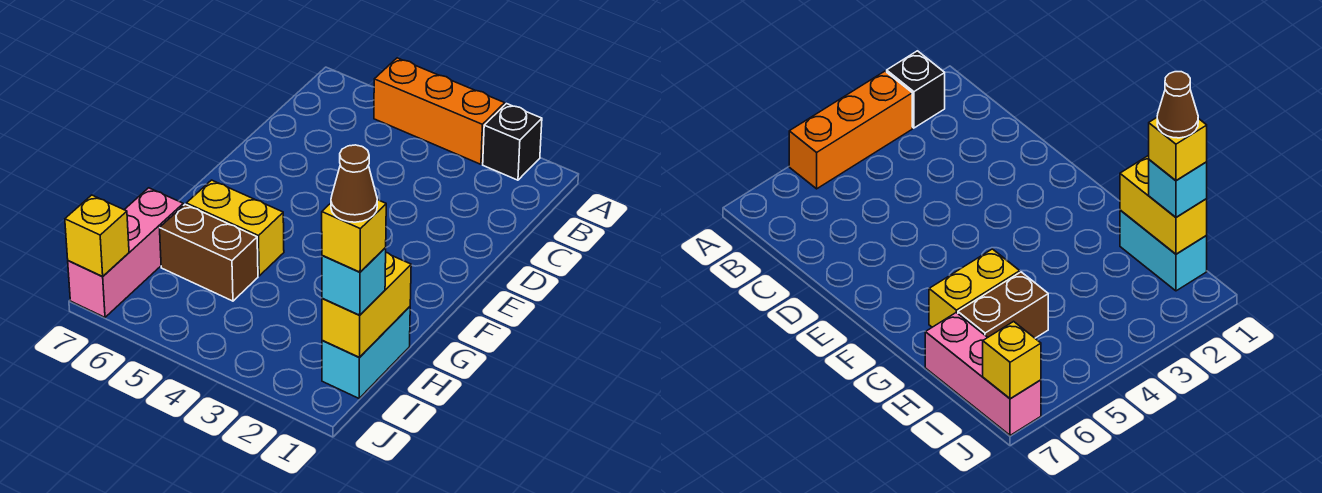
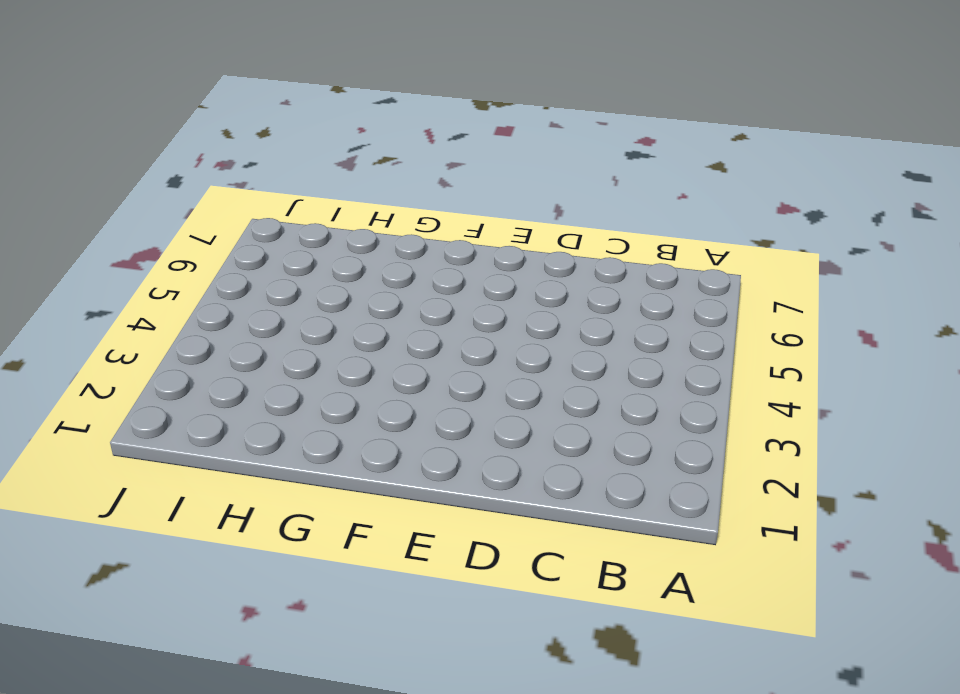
none -> black 1x1 brick [483,104,542,180]
none -> orange 1x3 brick [374,58,505,164]

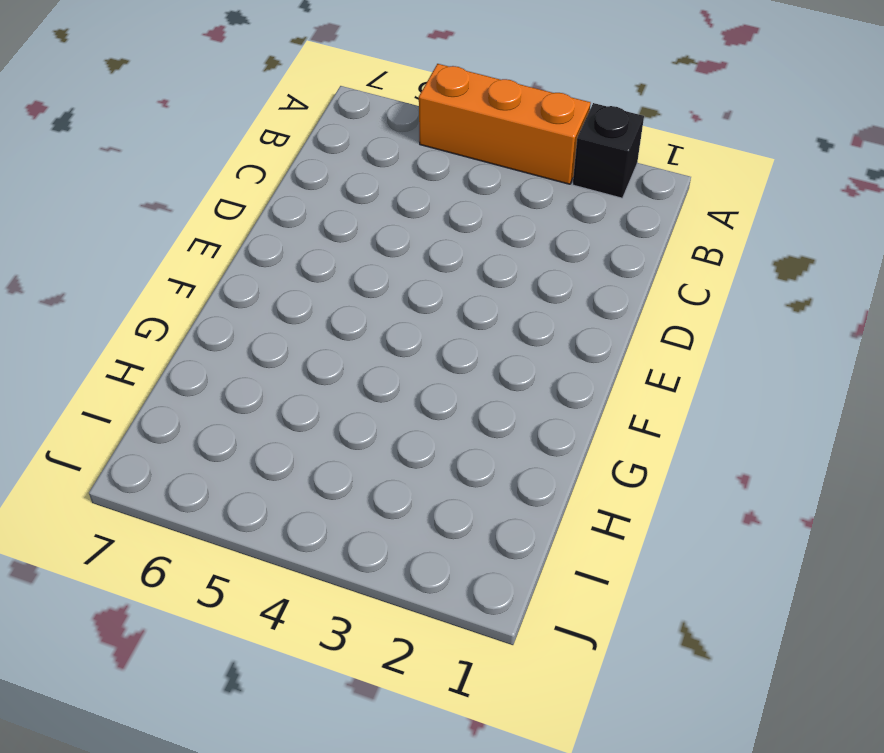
none -> yellow 1x2 brick [186,180,284,276]
none -> cyan 1x2 brick [322,307,410,398]

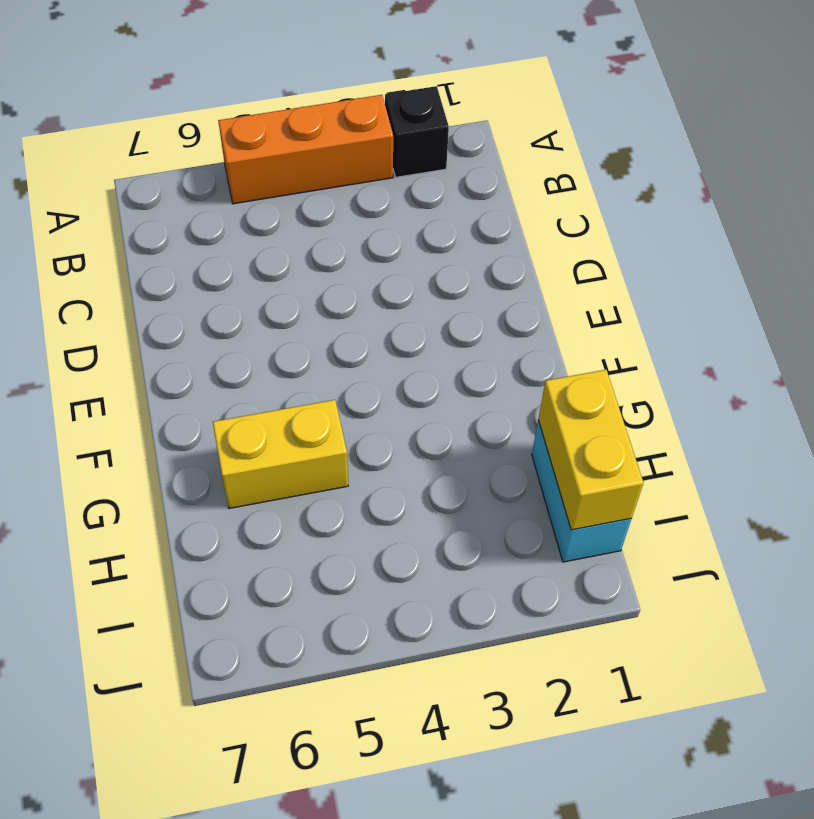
none -> brown 1x2 brick [160,204,258,301]
none -> pink 1x3 brick [68,188,183,317]

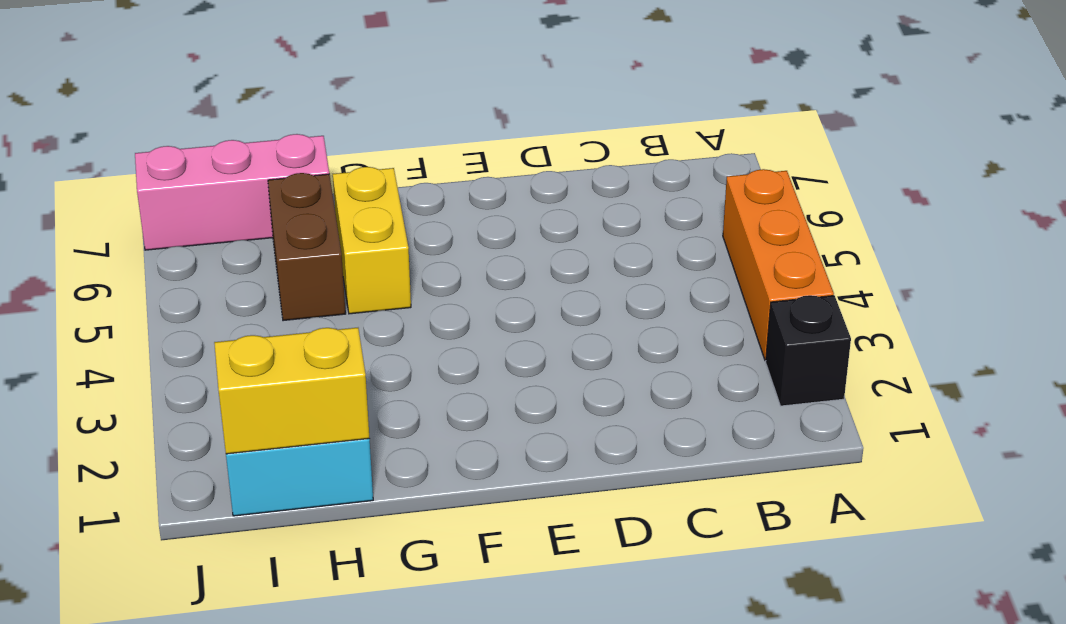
none -> yellow 1x1 brick [65,195,129,277]
none -> cyan 1x1 brick [322,248,386,315]

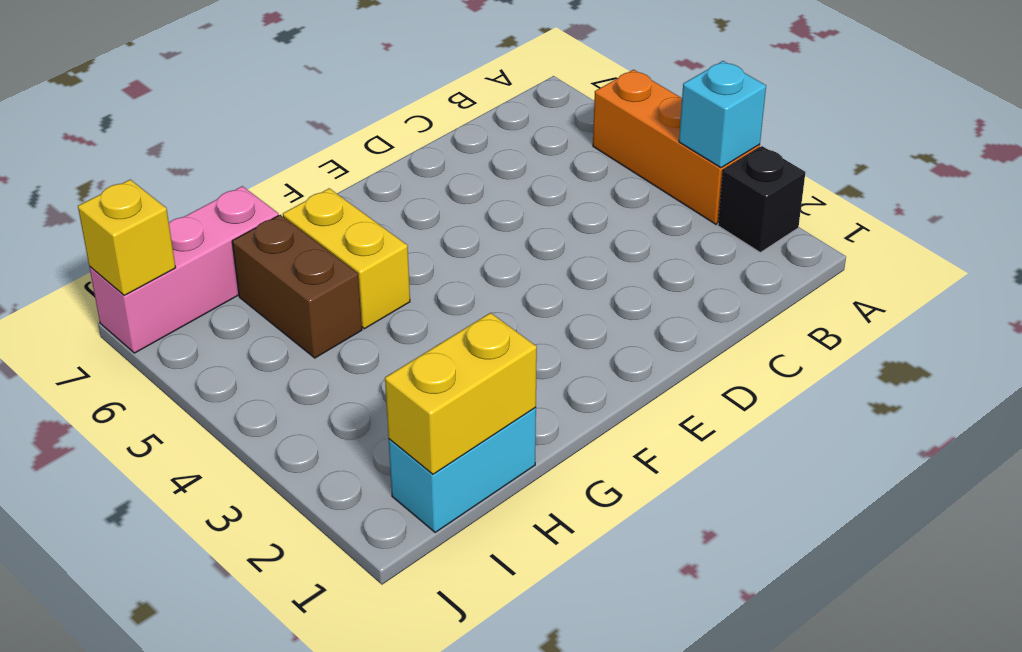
cyan 1x1 brick [679,61,766,168] -> cyan 1x1 brick moved to [322,248,386,315]
none -> yellow 1x1 brick [322,200,386,272]
none -> brown 1x1 cone [331,145,377,222]

